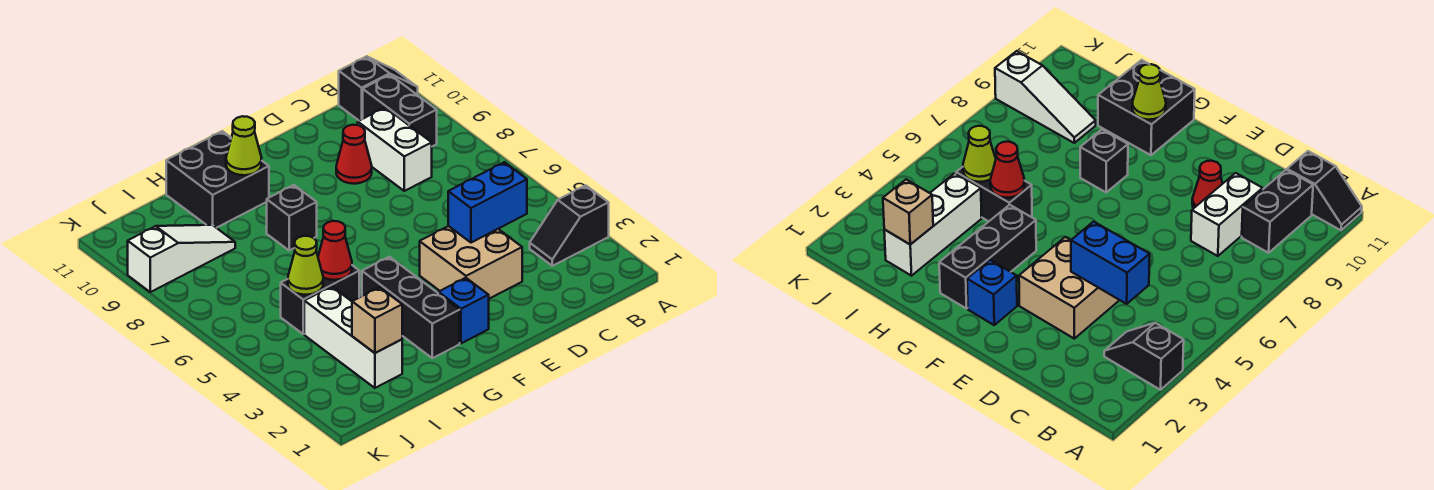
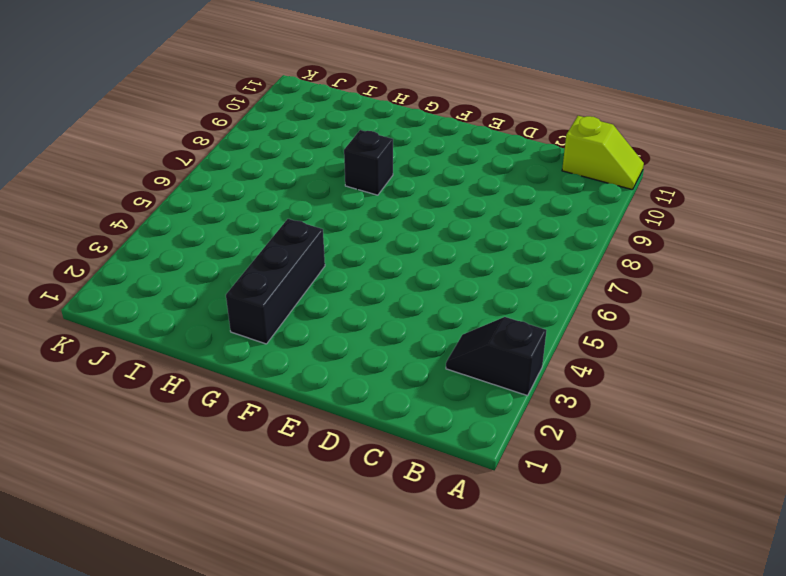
lime 1x2 slope [562,116,644,190] -> black 1x2 slope [339,56,418,121]
none -> black 1x2 brick [363,75,437,146]
none -> white 1x2 brick [358,108,432,191]
none -> tan 2x2 brick [420,226,522,299]

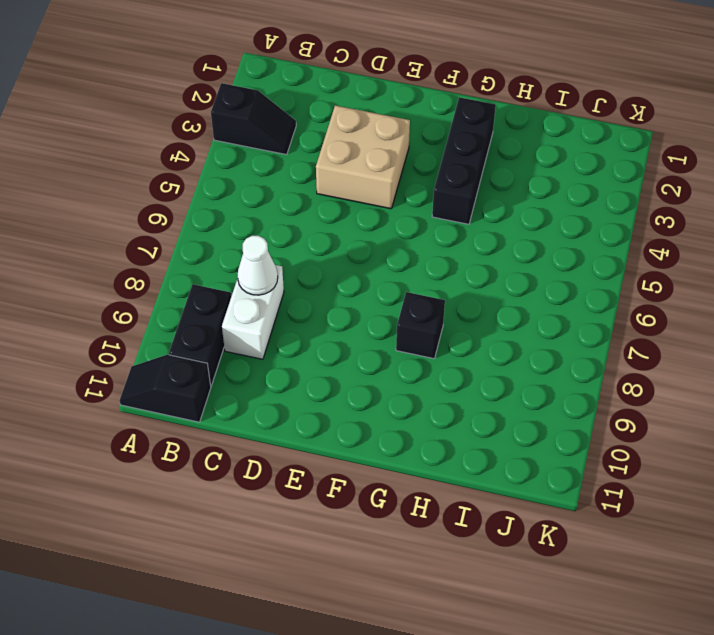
white 1x1 cone [238,236,278,295] -> none
none -> red 1x1 cone [336,125,372,184]
none -> blue 1x1 brick [438,278,489,343]
none -> black 2x2 brick [166,131,269,228]

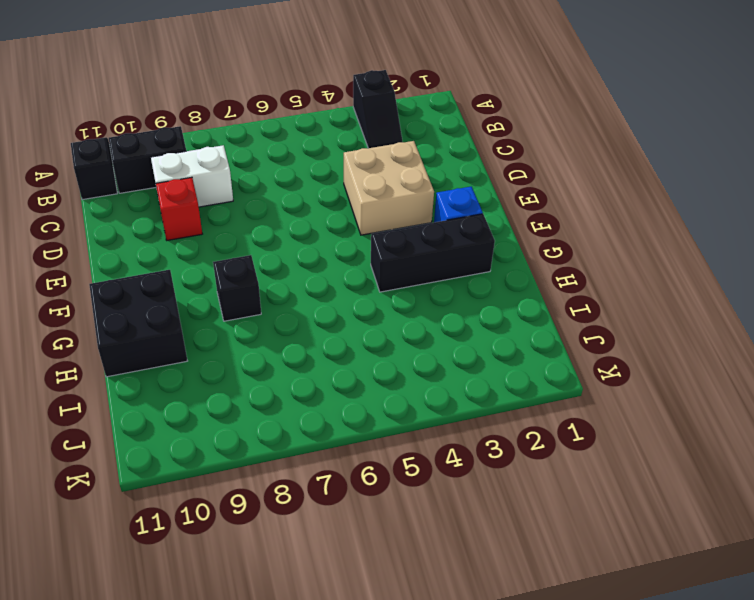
red 1x1 brick [156,177,202,240] -> red 1x1 cone [336,125,372,184]
none -> black 1x2 brick [281,265,359,334]
none -> white 1x3 brick [304,287,402,388]
none -> white 1x3 slope [128,225,235,292]

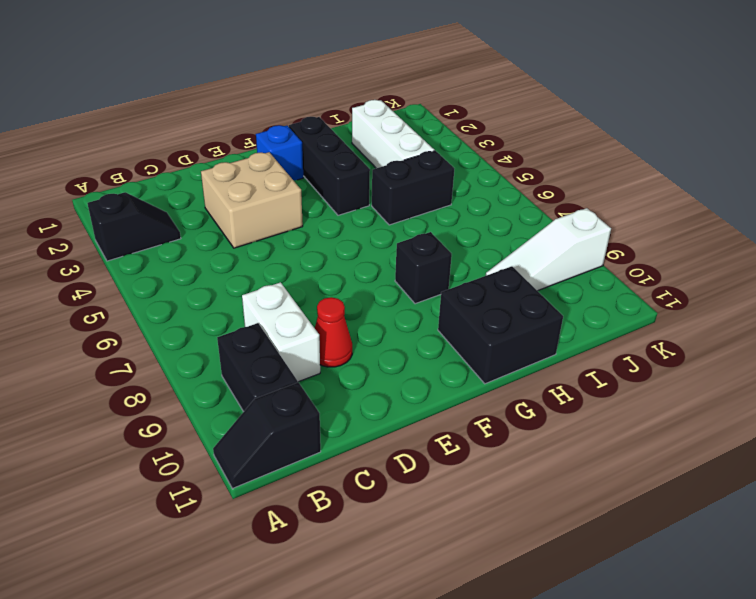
none -> blue 1x2 brick [448,162,527,243]
none -> lime 1x1 cone [226,116,262,175]
none -> red 1x1 cone [318,221,352,280]

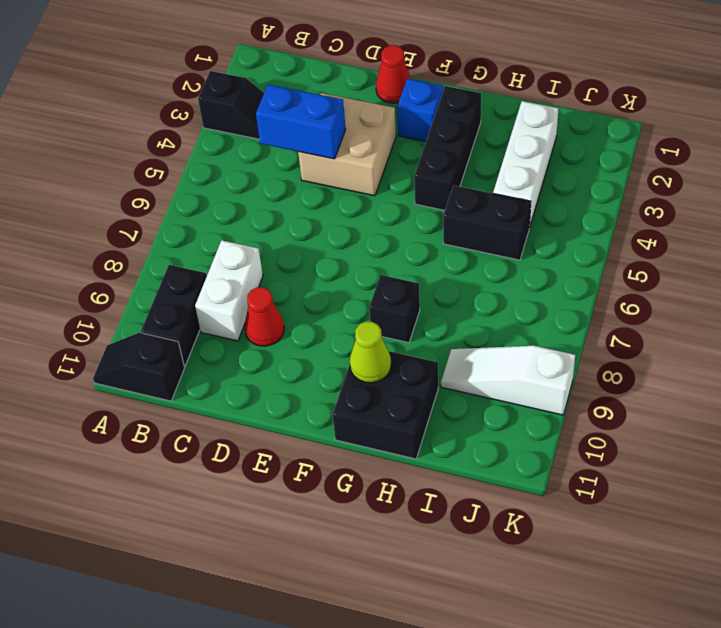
red 1x1 cone [376,45,411,103] -> red 1x1 cone moved to [318,221,352,280]
none -> tan 1x1 brick [352,287,402,353]
none -> lime 1x1 cone [288,236,323,295]

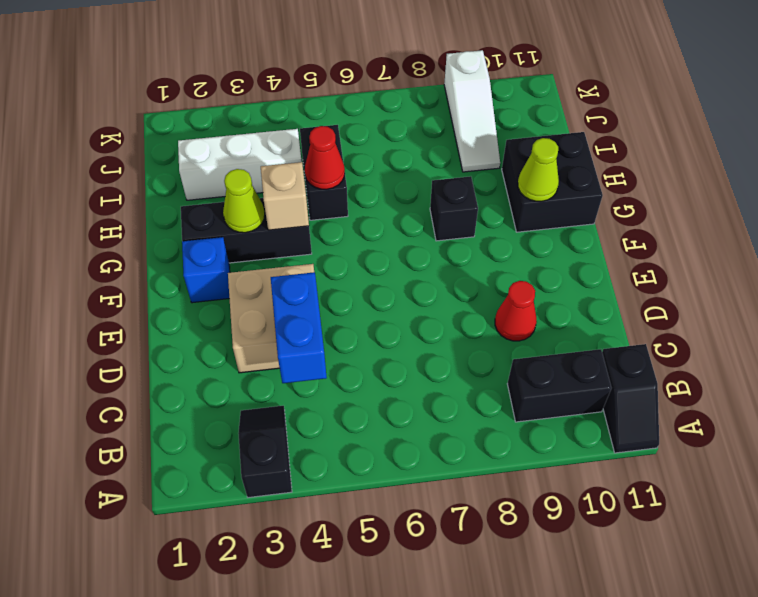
lime 1x1 cone [223,169,265,233] -> lime 1x1 cone moved to [288,236,323,295]
tan 1x1 brick [261,162,309,230] -> tan 1x1 brick moved to [352,287,402,353]
none -> white 1x2 brick [358,108,432,191]

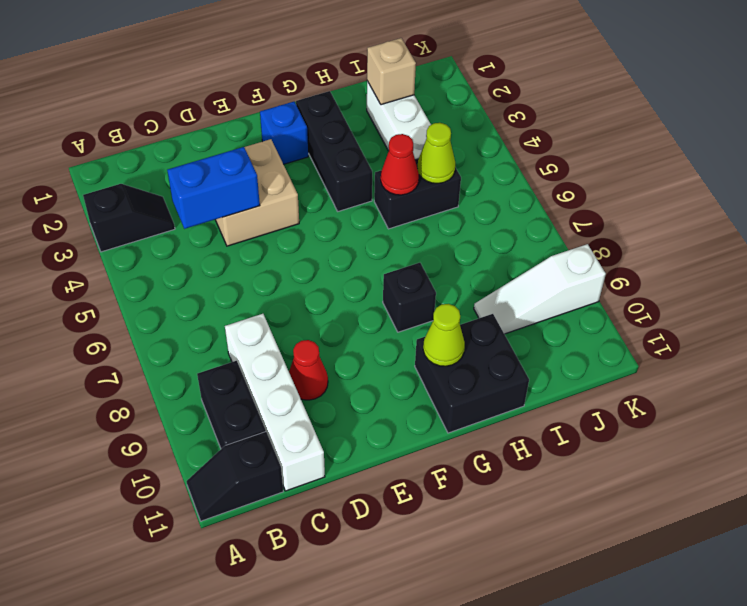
white 1x4 brick [225,314,325,491] -> white 1x2 brick [358,108,432,191]

